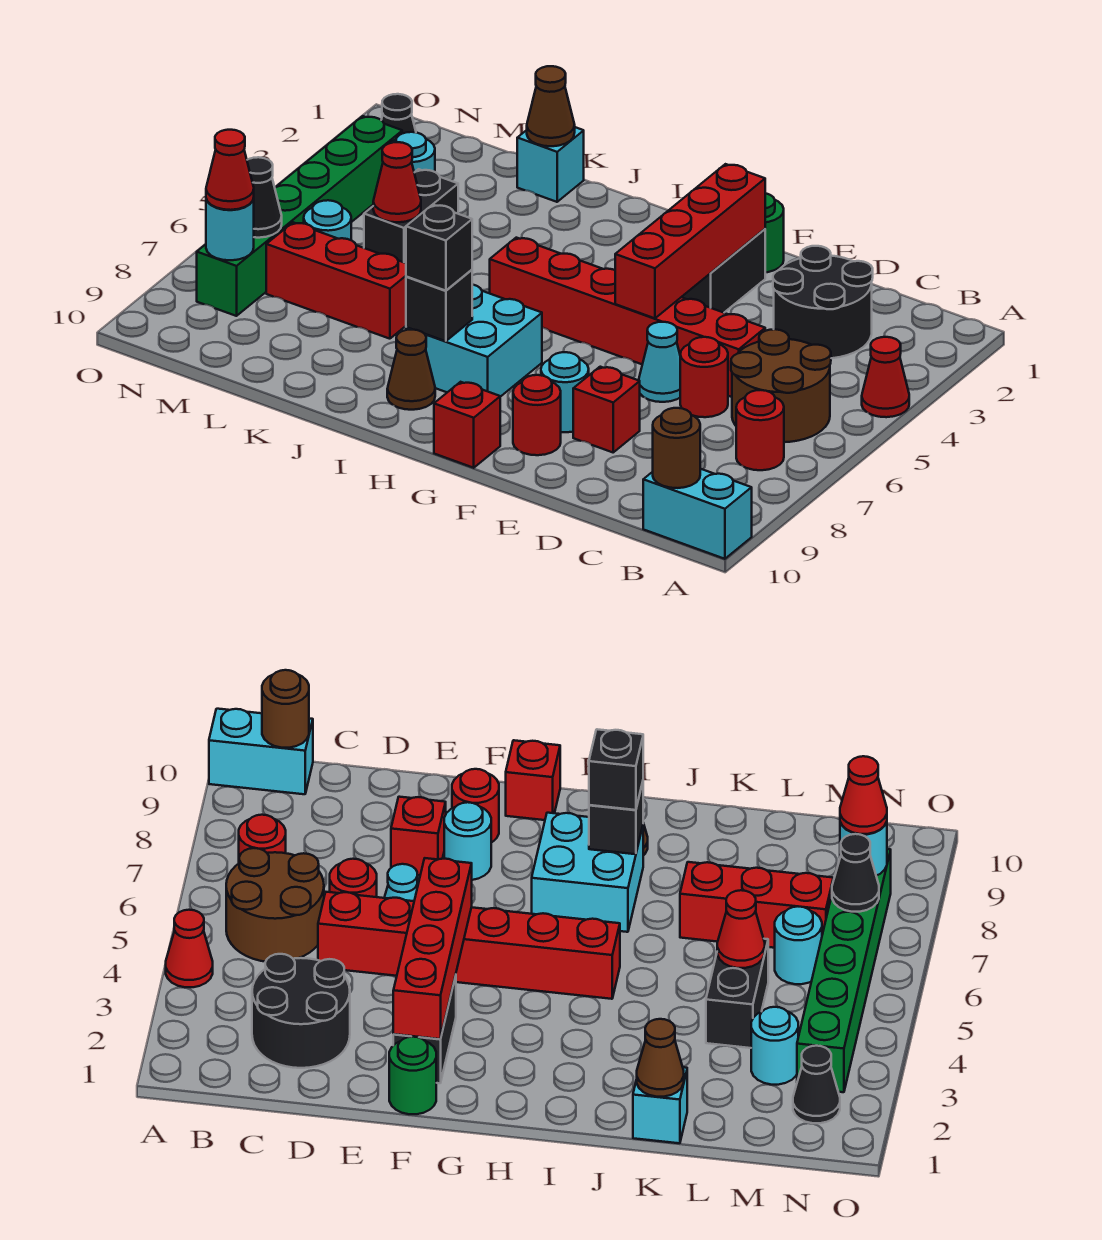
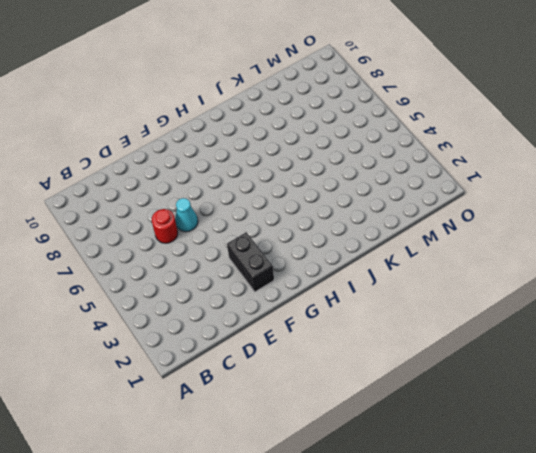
none -> red 1x1 cone [862,337,909,417]
none -> cyan 1x2 brick [643,469,752,559]
none -> brown 2x2 round brick [731,329,831,442]
none -> red 1x1 round brick [736,390,784,470]

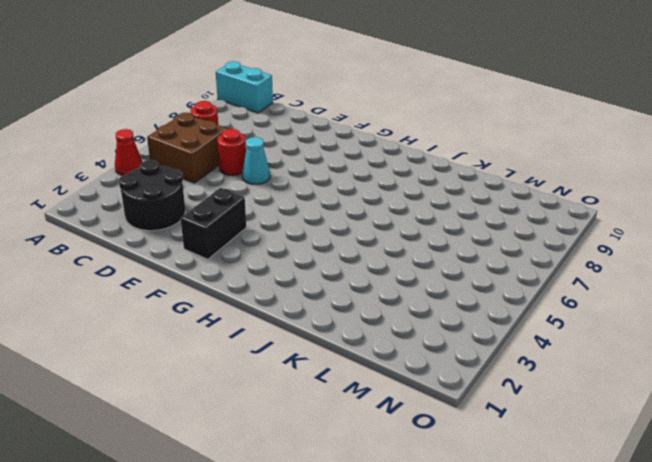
brown 2x2 brick [147,113,227,183] -> brown 2x2 round brick [731,329,831,442]
none -> red 1x6 brick [490,238,765,397]
none -> red 1x1 brick [573,367,640,452]
none -> green 1x1 round brick [765,193,784,272]
none -> cyan 1x1 round brick [541,352,589,432]

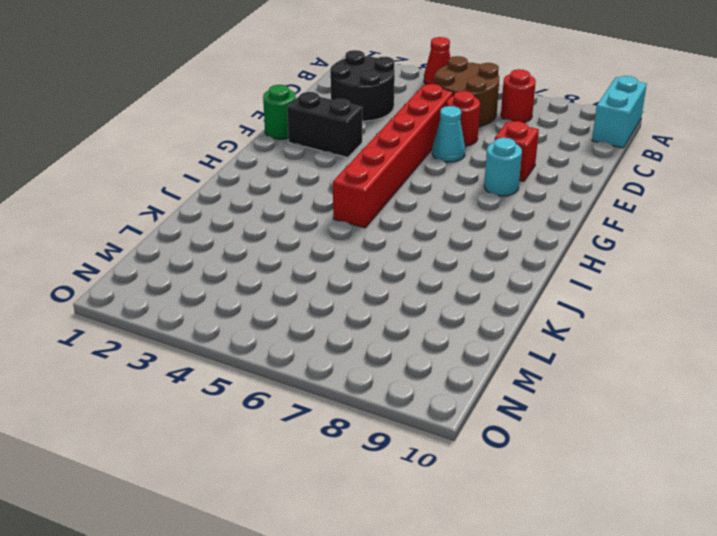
none -> red 1x1 round brick [513,375,561,455]
none -> red 1x1 brick [434,382,500,468]
none -> cyan 2x2 brick [406,284,542,397]
none -> brown 1x1 cone [387,330,435,410]

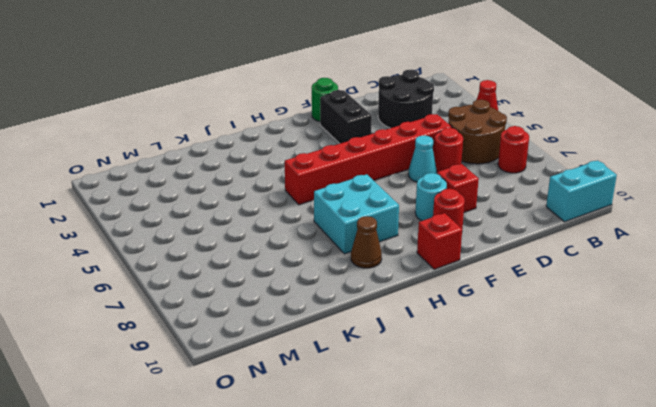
none -> cyan 1x1 brick [517,127,584,202]
none -> red 1x3 brick [266,222,406,339]
none -> black 1x2 brick [364,169,458,263]
none -> cyan 1x1 round brick [391,132,435,172]

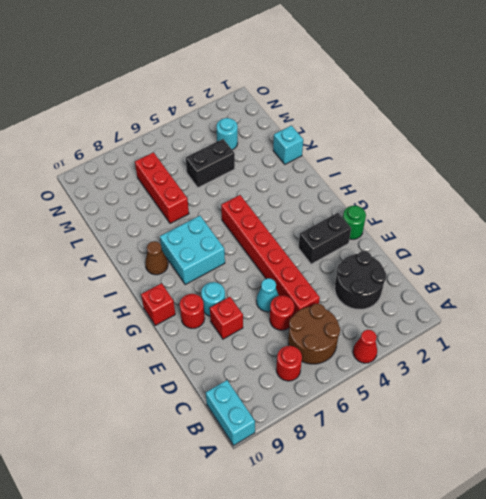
none -> cyan 1x1 round brick [304,200,351,240]
none -> black 1x1 cone [382,94,416,133]
none -> green 1x6 brick [197,116,402,316]
none -> brown 1x1 round brick [653,408,700,488]

